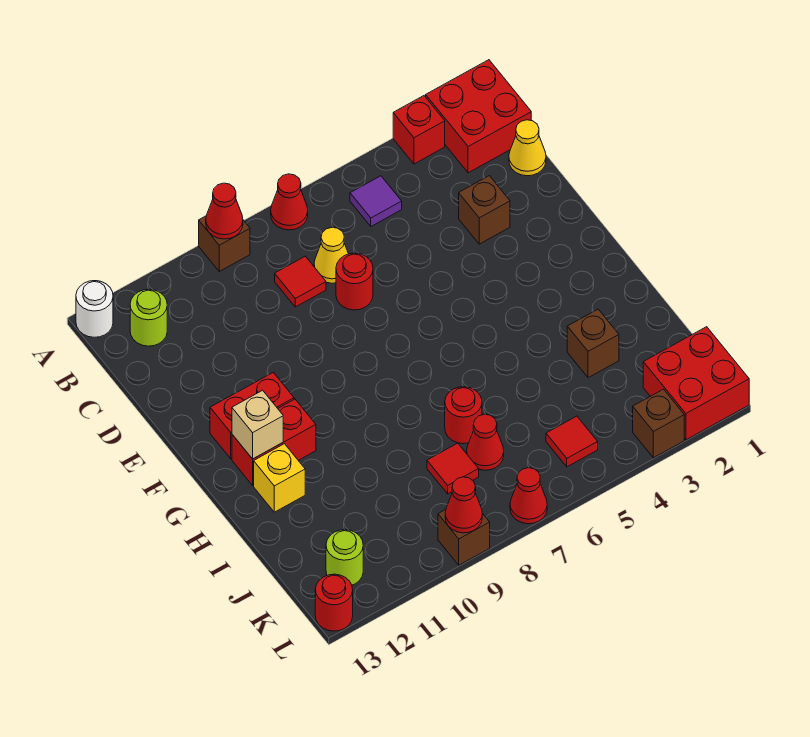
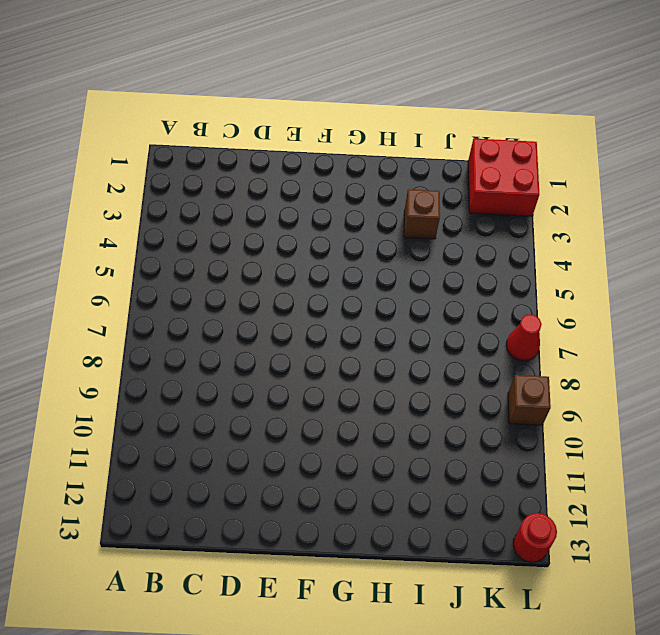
none -> red 2x2 brick [426,60,531,173]
none -> red 1x1 brick [393,96,445,164]
none -> red 1x1 cone [271,174,308,230]

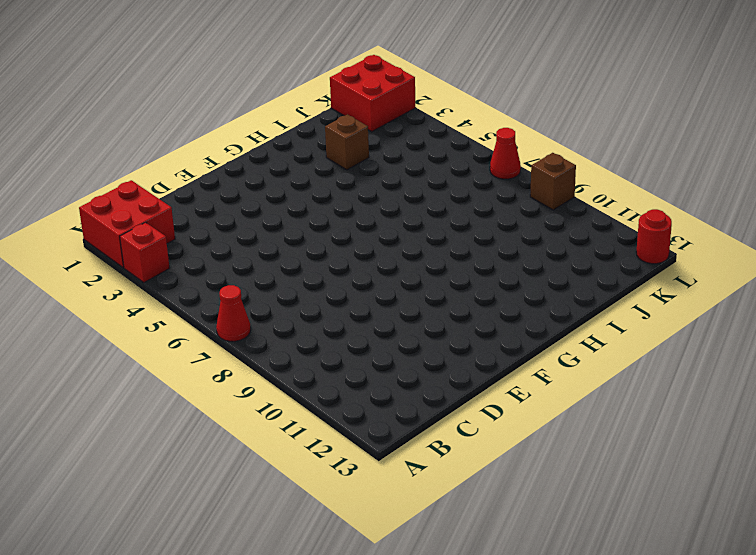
none -> brown 1x1 brick [199,216,250,271]
none -> white 1x1 round brick [76,281,113,337]
none -> purple 1x1 tile [350,176,402,226]

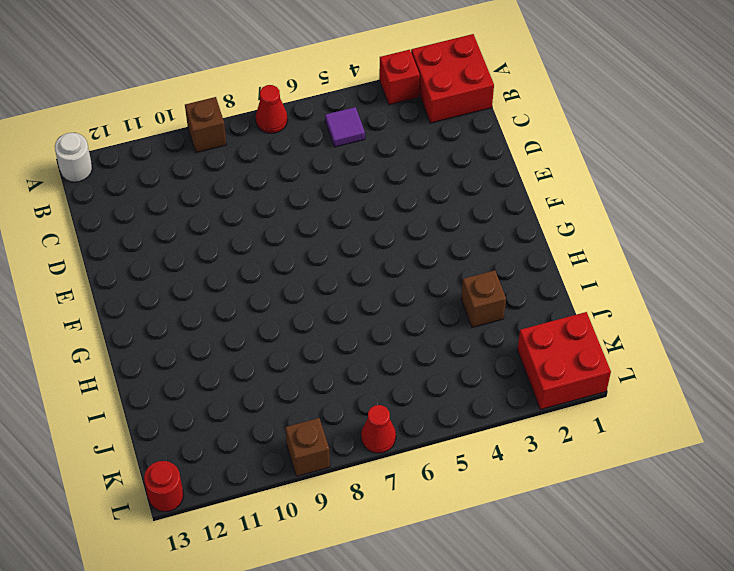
none -> lime 1x1 round brick [130,289,167,346]
none -> yellow 1x1 cone [509,120,546,176]
none -> yellow 1x1 cone [314,227,348,283]

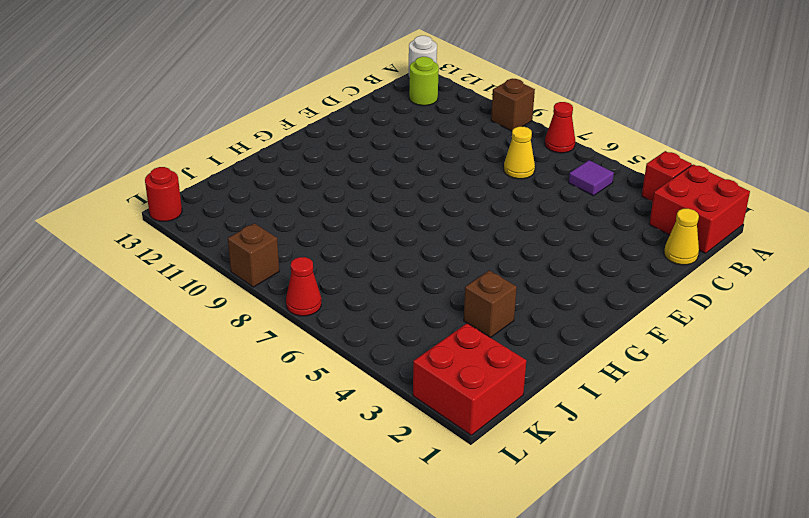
none -> red 1x1 tile [275,256,326,307]
none -> brown 1x1 brick [459,176,510,244]
none -> red 1x1 round brick [336,253,373,310]

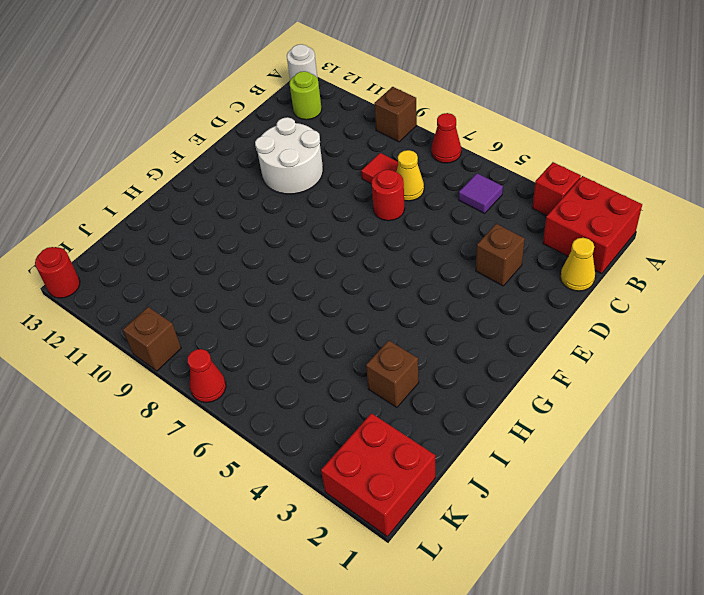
white 2x2 round brick [255,117,323,194] -> none
none -> red 1x2 brick [210,372,294,459]
none -> red 1x2 brick [232,399,316,485]
none -> yellow 1x1 brick [254,444,305,512]

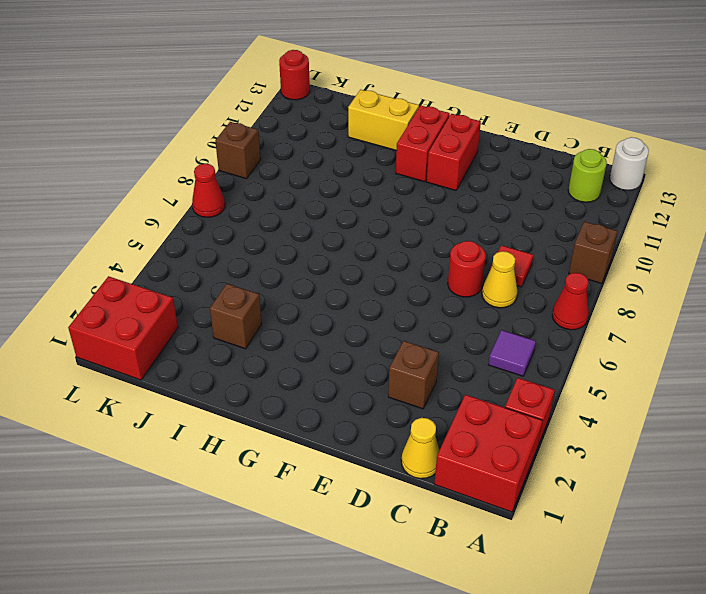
yellow 1x2 brick [348,90,419,151] -> yellow 1x1 brick [254,444,305,512]
none -> red 1x1 round brick [445,387,482,444]
none -> red 1x1 cone [467,414,504,470]
none -> red 1x1 tile [427,443,479,494]

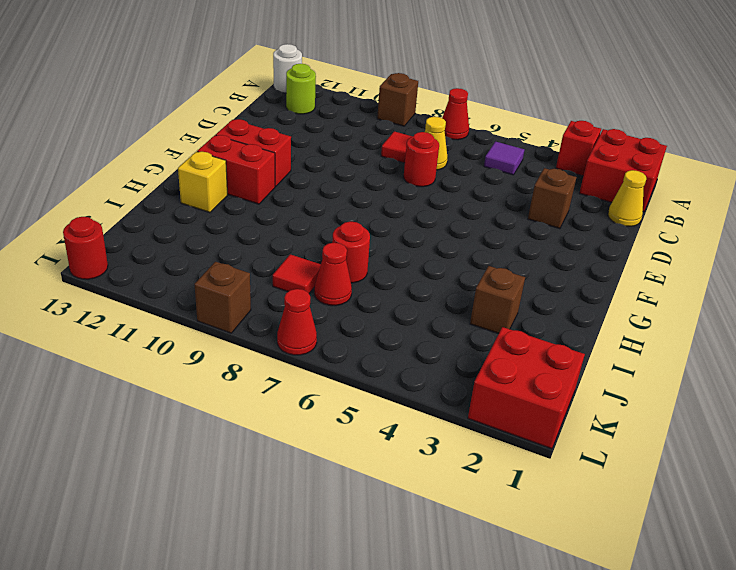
none -> red 1x1 tile [546,416,598,467]
none -> lime 1x1 round brick [326,530,363,585]
none -> brown 1x1 brick [633,389,684,458]

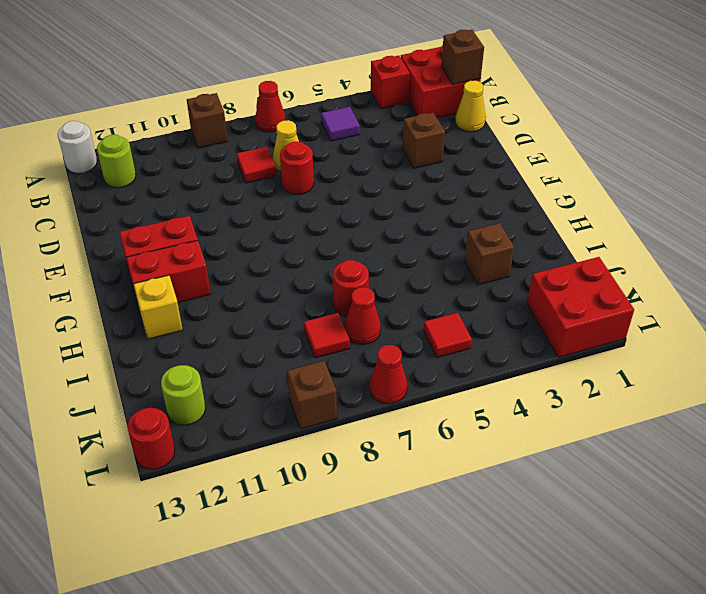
brown 1x1 brick [441,30,484,85] -> brown 1x1 brick moved to [633,389,684,458]
none -> red 1x1 cone [206,183,243,239]
none -> tan 1x1 brick [232,390,283,459]
none -> red 1x1 cone [445,477,482,533]

